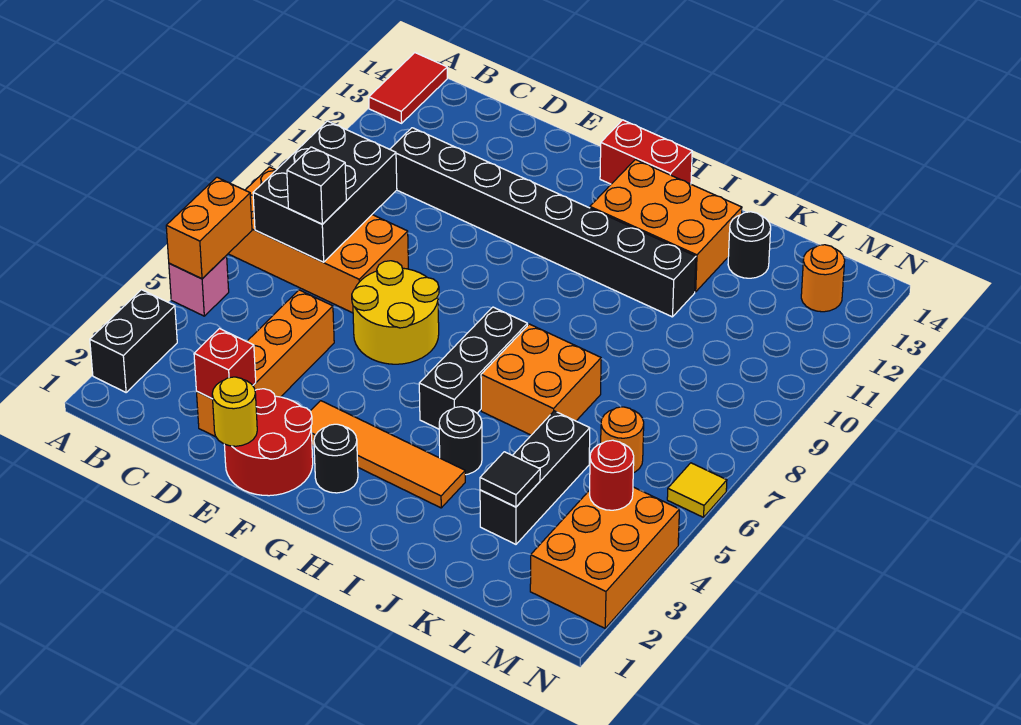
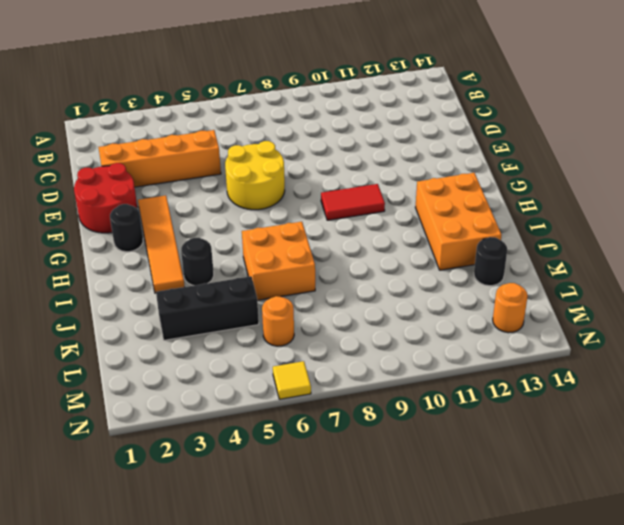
red 1x2 tile [321,184,385,220] -> red 1x2 tile moved to [369,53,447,123]
none -> black 1x2 brick [90,290,177,392]
none -> pink 1x1 brick [169,256,229,316]
none -> orange 2x4 brick [228,167,408,313]

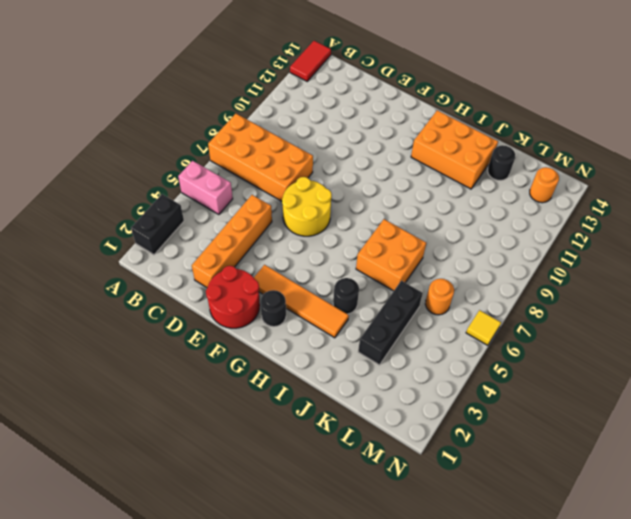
pink 1x2 brick [178,161,233,214] -> pink 1x1 brick [169,256,229,316]
none -> black 1x8 brick [390,128,696,317]
none -> red 1x2 brick [600,120,692,184]
none -> black 1x3 brick [419,307,527,429]

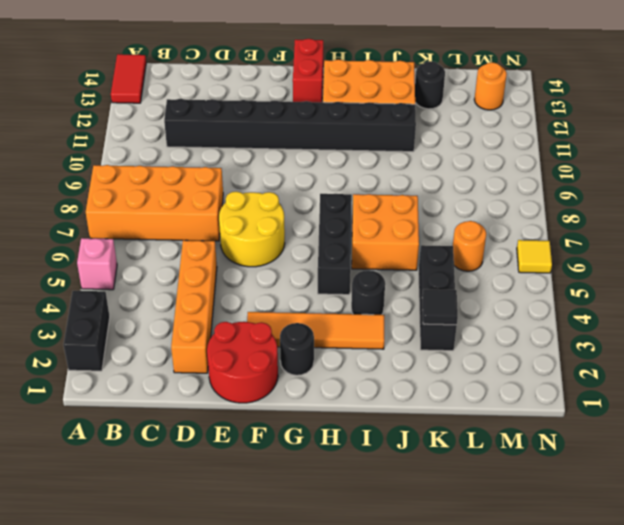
red 1x2 brick [293,39,323,102] -> red 1x2 brick turned to [600,120,692,184]
none -> orange 2x3 brick [530,487,679,628]
none -> orange 1x2 brick [166,177,252,279]
none -> black 2x3 brick [253,121,397,262]

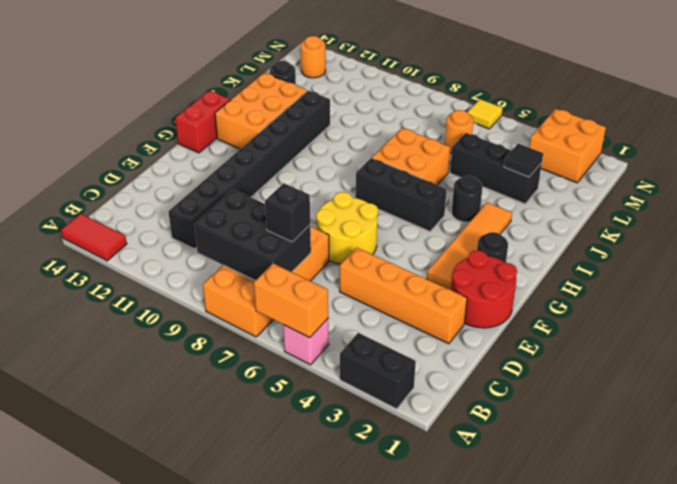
orange 2x2 brick [529,109,606,183] -> orange 2x3 brick [530,487,679,628]
none -> red 1x1 brick [194,329,256,399]
none -> yellow 1x1 round brick [212,377,257,446]
none -> red 1x1 round brick [590,440,634,510]

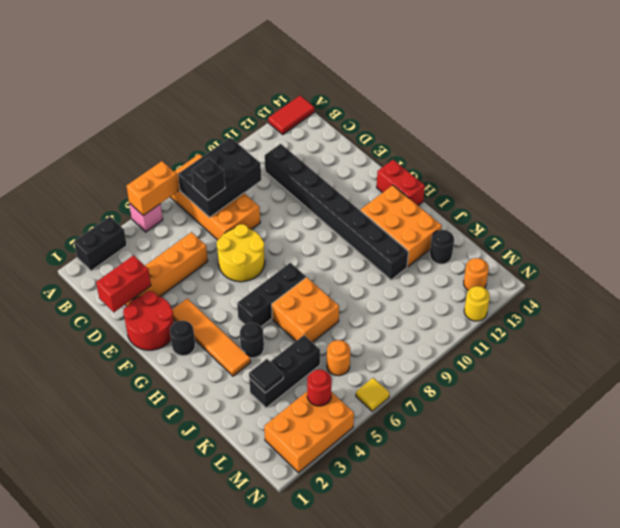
red 1x2 brick [96,255,151,312] -> red 1x1 brick [194,329,256,399]
yellow 1x1 round brick [464,286,490,321] -> yellow 1x1 round brick moved to [212,377,257,446]

